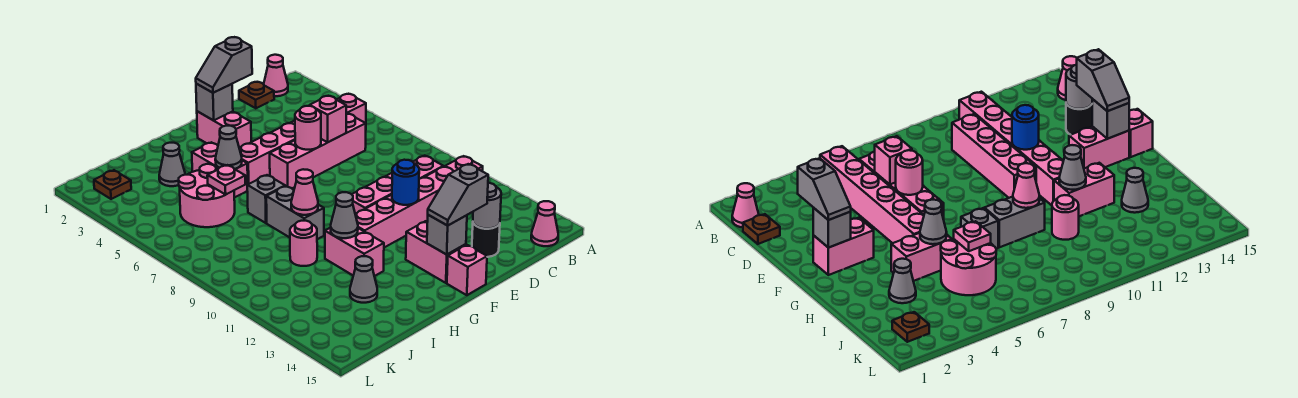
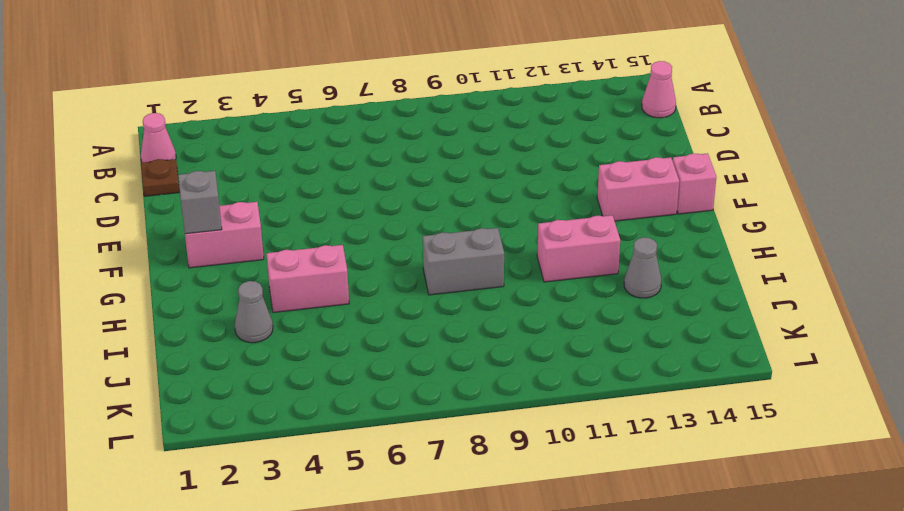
none -> pink 1x6 brick [239,94,366,184]
none -> pink 1x6 brick [355,156,483,248]
none -> pink 1x4 brick [270,114,366,188]
none -> pink 1x4 brick [352,156,443,214]

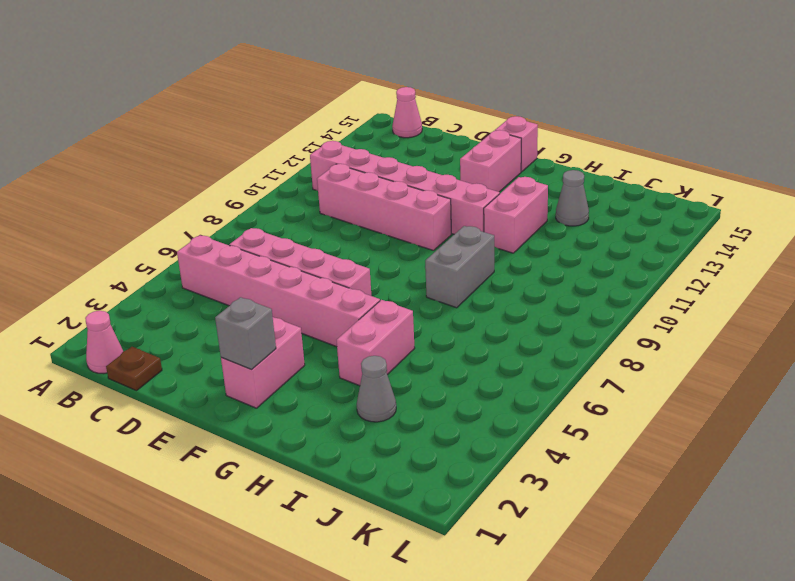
none -> black 1x1 round brick [472,223,500,257]
none -> grey 1x1 brick [247,175,285,223]
none -> pink 2x2 round brick [179,164,235,227]
none -> pink 1x1 round brick [290,221,317,266]

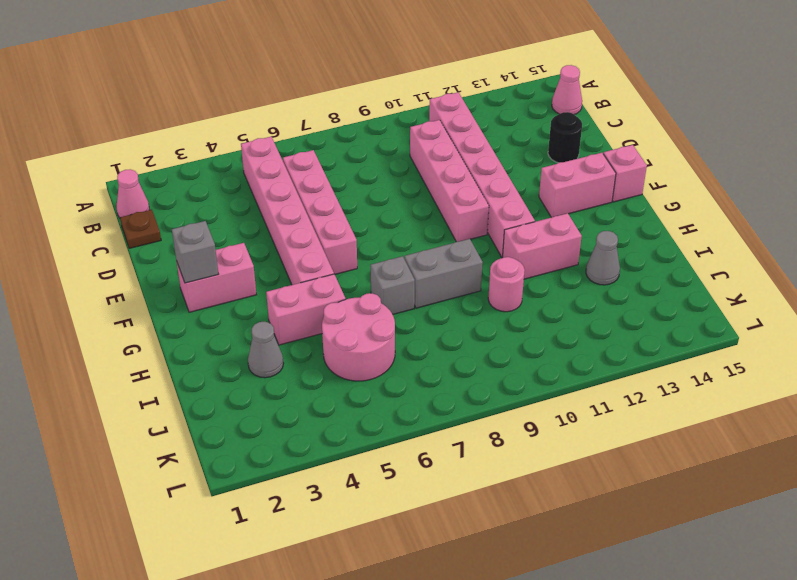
none -> brown 1x1 plate [94,170,131,199]
none -> pink 1x1 brick [310,96,346,142]
none -> grey 1x1 round brick [473,183,501,229]
none -> pink 1x1 round brick [295,106,321,150]

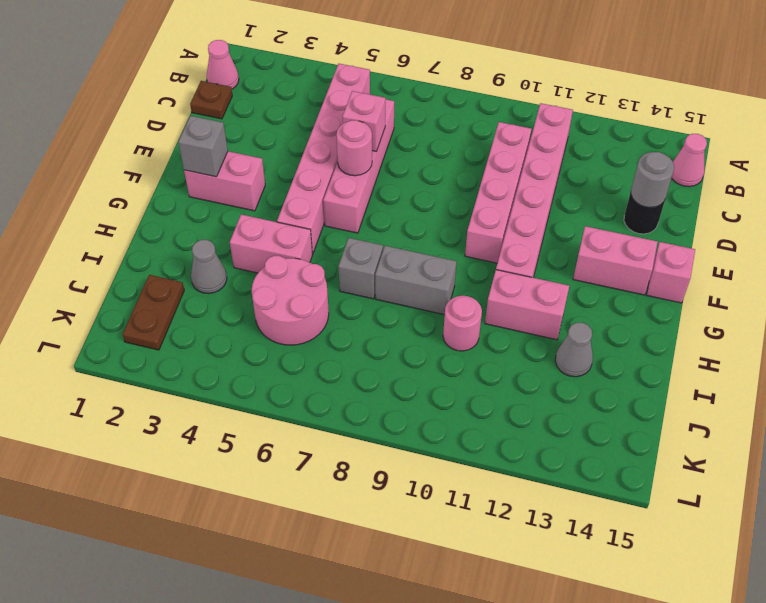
brown 1x2 plate [123,275,184,350] -> brown 1x1 plate [94,170,131,199]
none -> blue 1x1 round brick [392,160,419,205]
none -> grey 1x1 brick [427,215,467,254]
none -> grey 1x1 cone [215,126,242,169]
none -> pink 1x1 cone [291,169,318,215]

